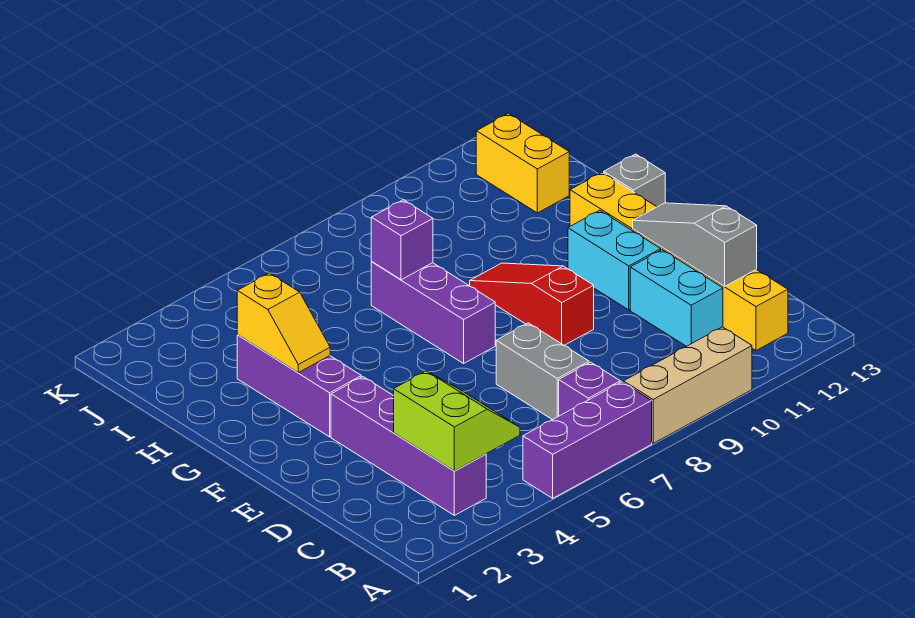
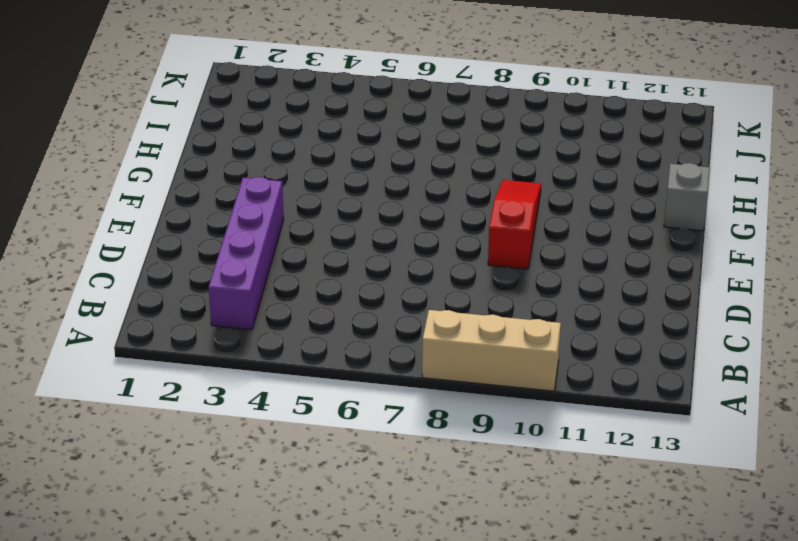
none -> purple 1x3 brick [523,382,652,498]
none -> purple 1x1 brick [559,362,620,416]
none -> yellow 1x6 brick [570,173,788,350]

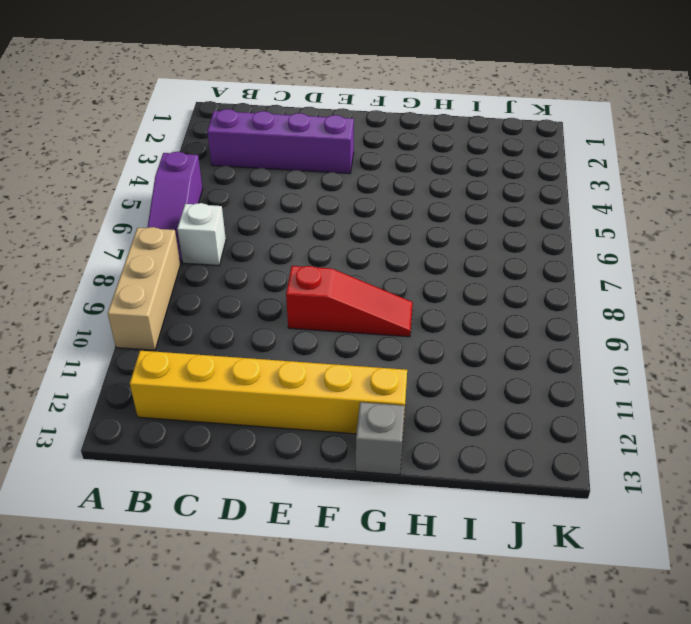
purple 1x3 slope [147,152,203,263] -> purple 1x3 brick [523,382,652,498]
white 1x1 brick [177,203,226,266] -> purple 1x1 brick [559,362,620,416]
none -> grey 1x2 brick [496,323,589,420]
none -> cyan 1x2 brick [630,250,723,346]
none -> cyan 1x2 brick [568,210,661,310]

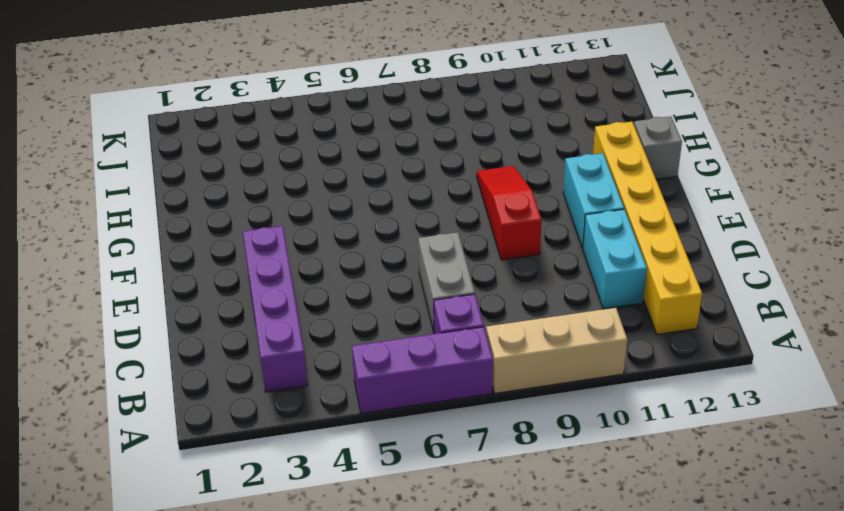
none -> purple 1x3 brick [237,335,361,437]
none -> purple 1x3 brick [371,262,495,363]
none -> yellow 1x2 brick [476,113,569,213]

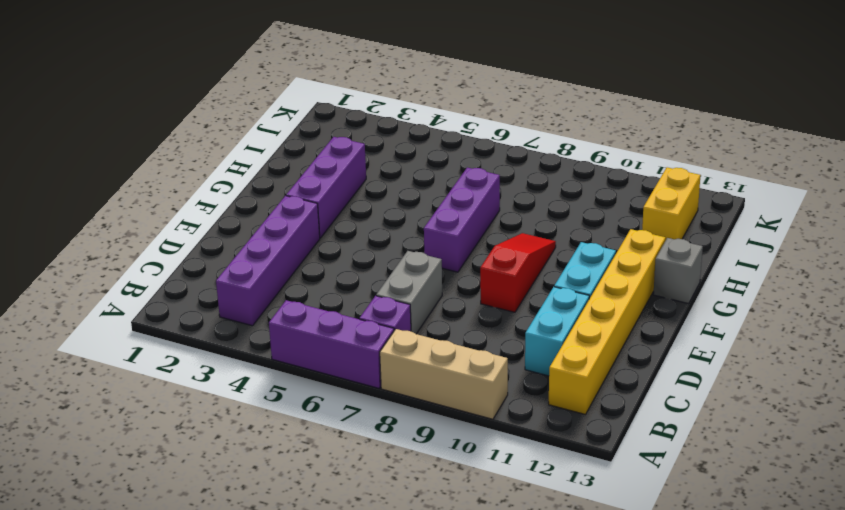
none -> lime 2x2 slope [394,371,520,471]
none -> grey 1x3 slope [633,203,757,286]
none -> yellow 1x2 slope [237,273,330,373]

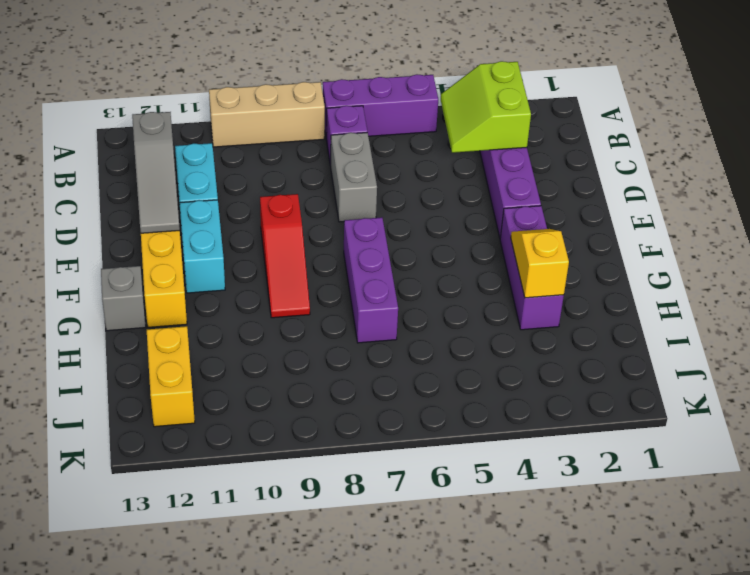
none -> purple 1x1 brick [371,200,433,280]

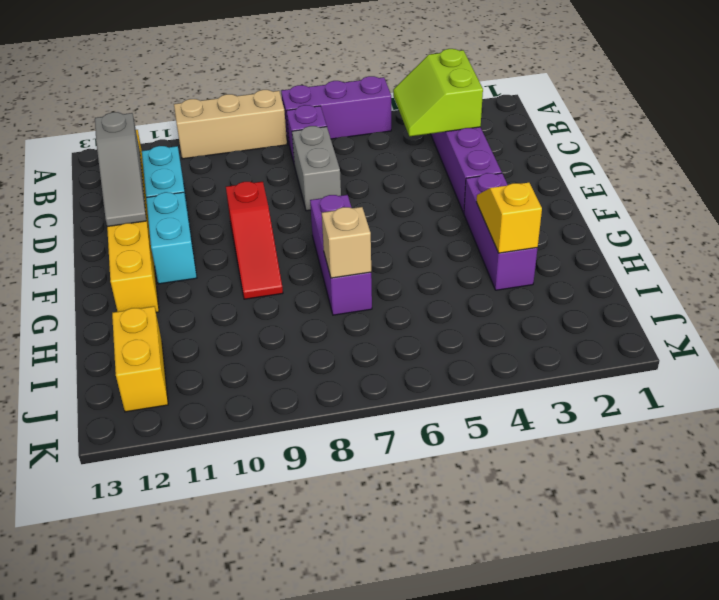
tan 1x1 brick [322,207,371,278] -> purple 1x1 brick [371,200,433,280]
none -> grey 1x1 brick [604,154,665,207]

